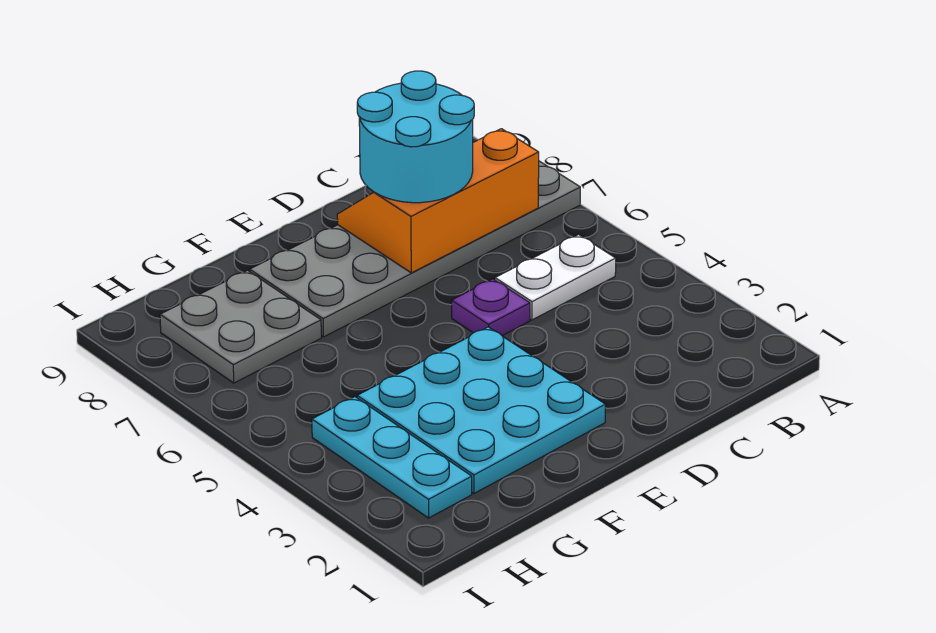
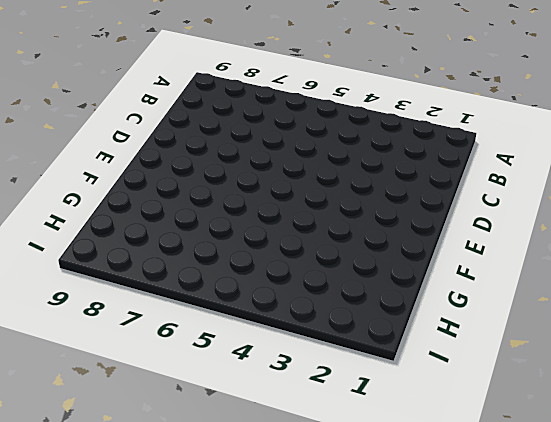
none -> grey 2x6 plate [250,161,580,337]
none -> white 1x2 plate [495,235,616,320]

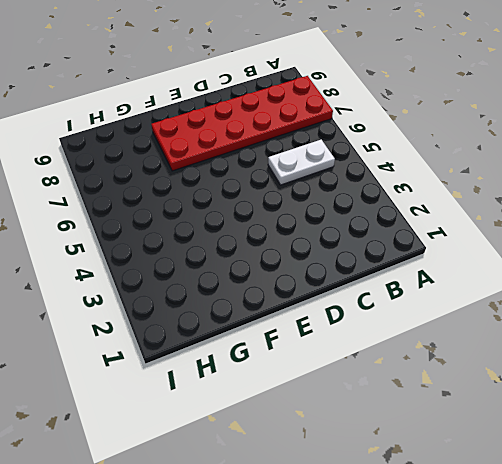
red 2x6 plate [151,76,333,171] -> grey 2x6 plate [250,161,580,337]
none -> purple 1x1 plate [452,279,530,336]
none -> cyan 3x3 plate [357,327,606,493]

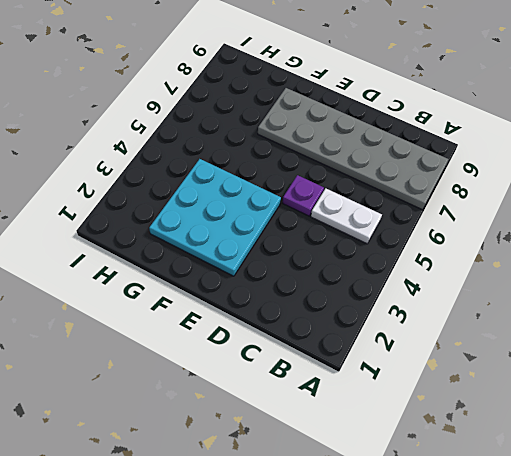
none -> grey 2x2 plate [160,270,321,383]
none -> cyan 1x3 plate [312,397,472,518]

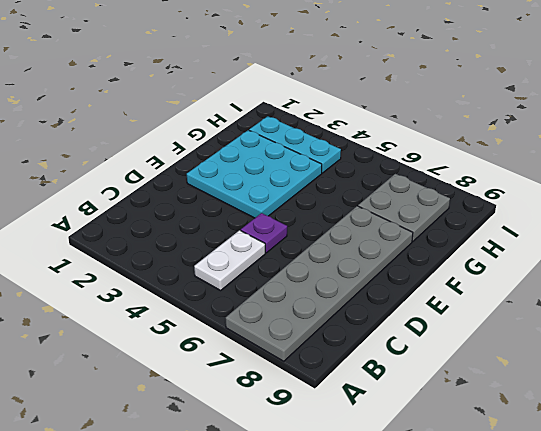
none -> orange 2x3 slope [337,129,539,273]
none -> cyan 2x2 round brick [357,71,474,203]

